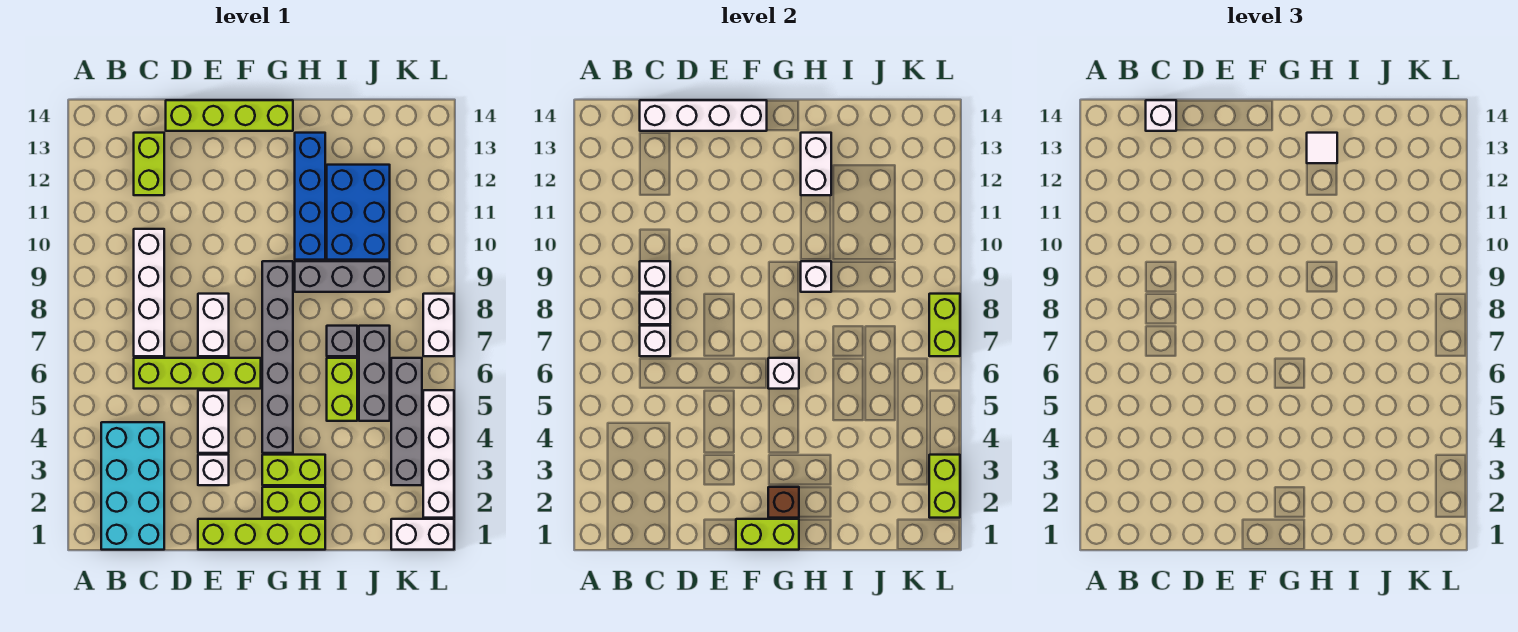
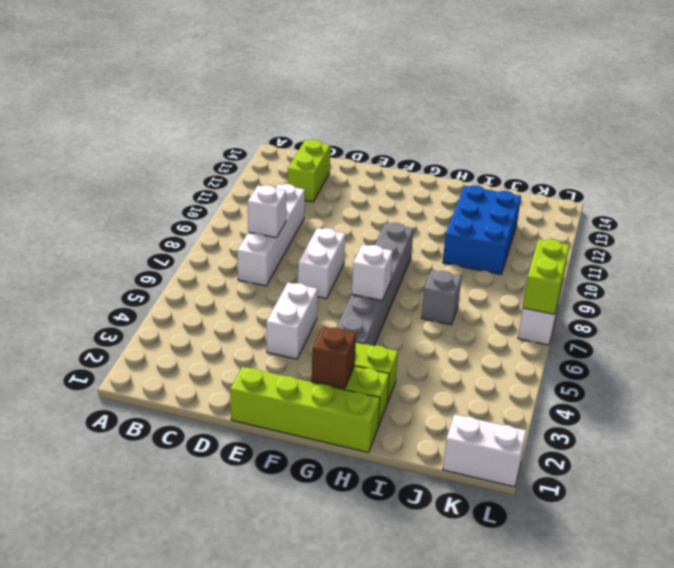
none -> cyan 2x4 brick [101,422,164,550]
none -> lime 1x4 brick [134,358,261,389]
none -> lime 1x4 brick [166,100,293,131]
none -> white 1x1 brick [198,455,229,485]

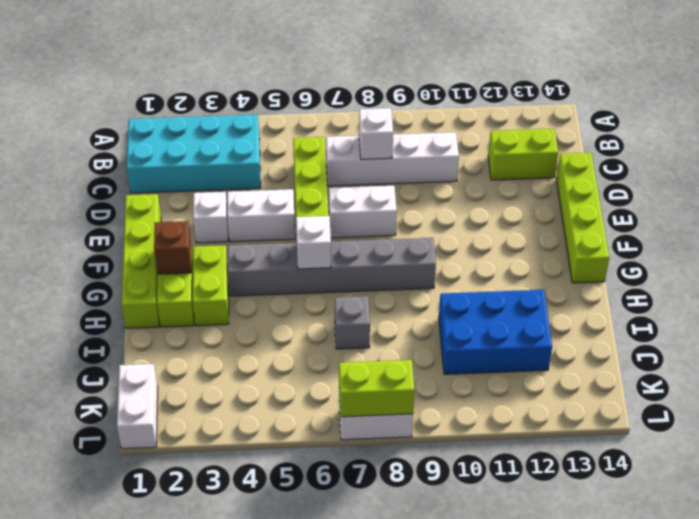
none -> grey 1x3 brick [295,261,390,292]
none -> blue 1x4 brick [295,133,325,260]
none -> lime 1x2 brick [327,358,357,421]
none -> grey 1x3 brick [359,326,390,421]

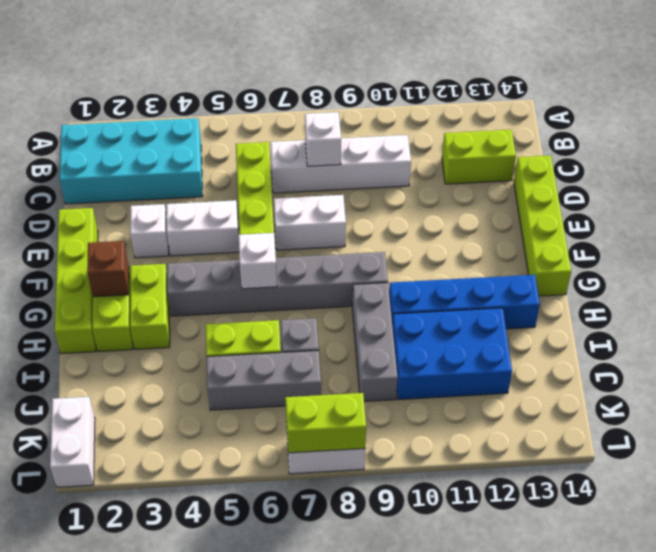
none -> grey 1x4 brick [391,358,422,485]
none -> white 1x4 brick [423,390,454,518]
none -> white 1x1 brick [640,326,670,356]
none -> white 1x1 brick [640,261,670,292]

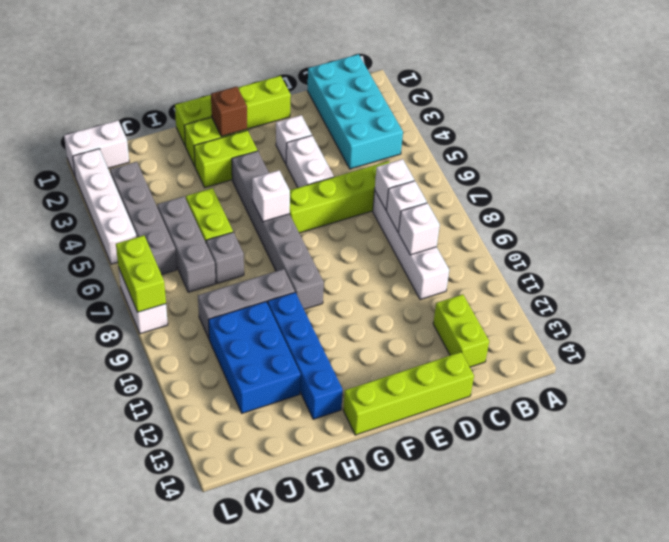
none -> white 1x2 brick [198,294,229,356]
none -> white 1x4 brick [640,100,767,131]
none -> lime 1x2 brick [736,519,799,550]
none -> white 1x1 brick [801,261,831,292]

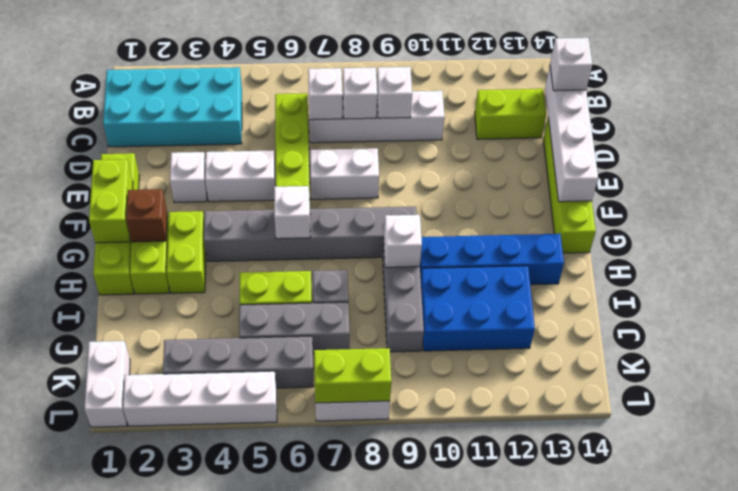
none -> white 1x2 brick [801,133,831,195]
none -> lime 1x2 brick [929,455,960,518]
none -> white 1x1 tile [1307,133,1337,163]

